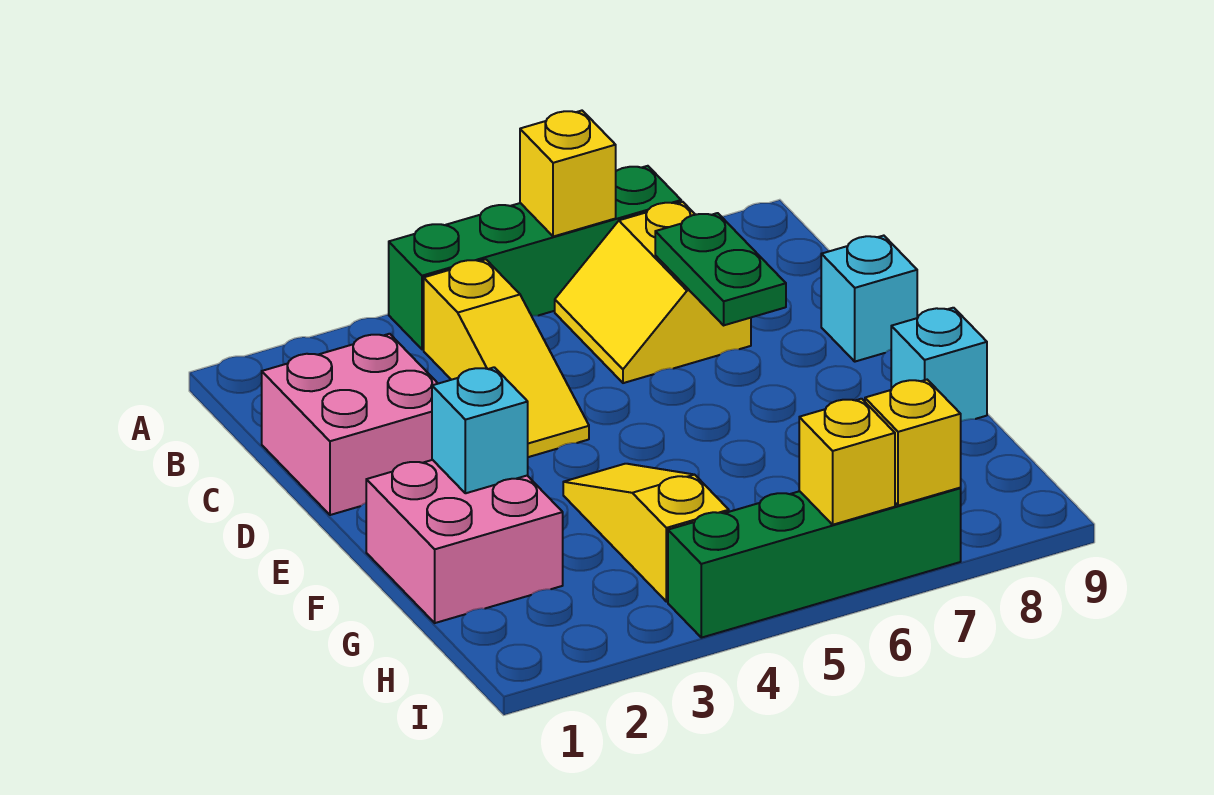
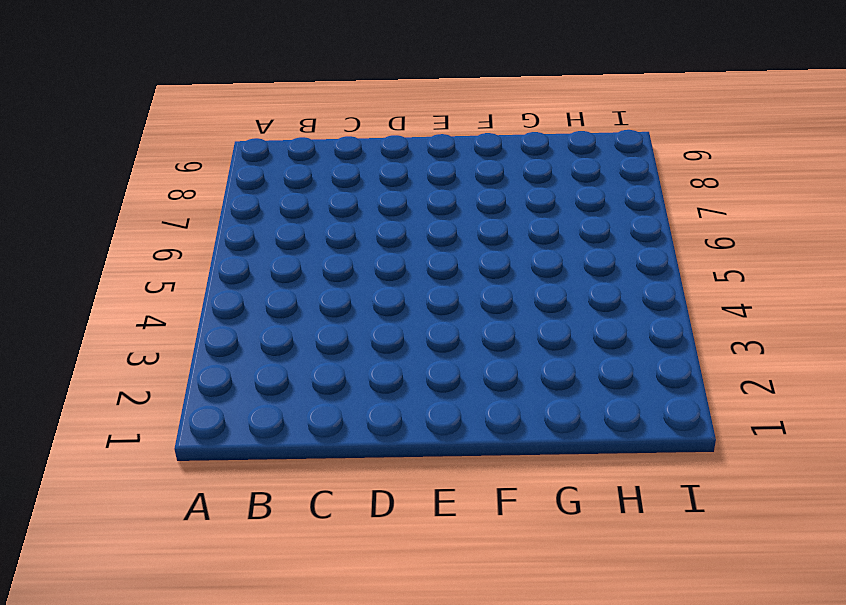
none -> green 1x4 brick [389,166,681,349]
none -> yellow 1x3 slope [424,259,589,457]
none -> yellow 2x2 slope [555,202,751,383]

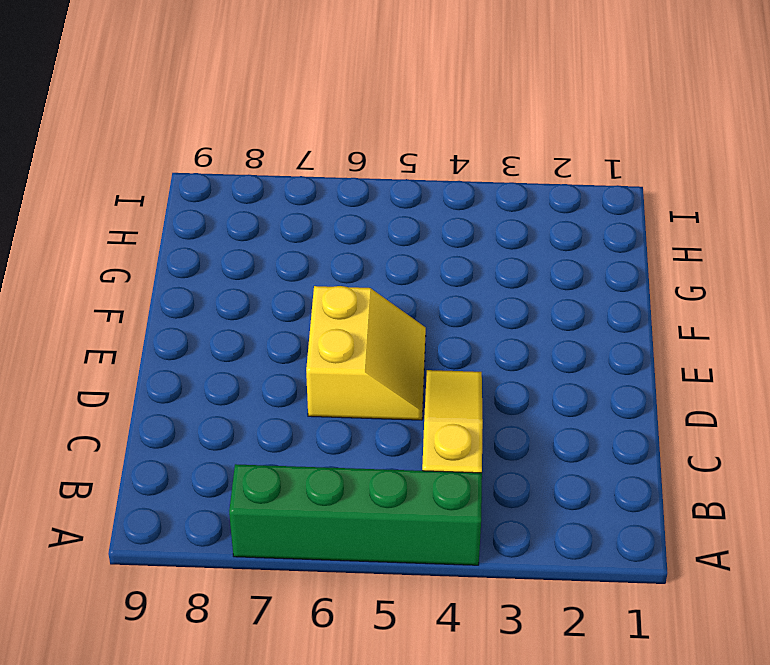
yellow 2x2 slope [306,286,426,420] -> yellow 2x2 slope moved to [555,202,751,383]
none -> pink 2x2 brick [262,334,438,515]
none -> cyan 1x1 brick [821,236,917,362]
none -> pink 2x2 brick [366,460,563,623]

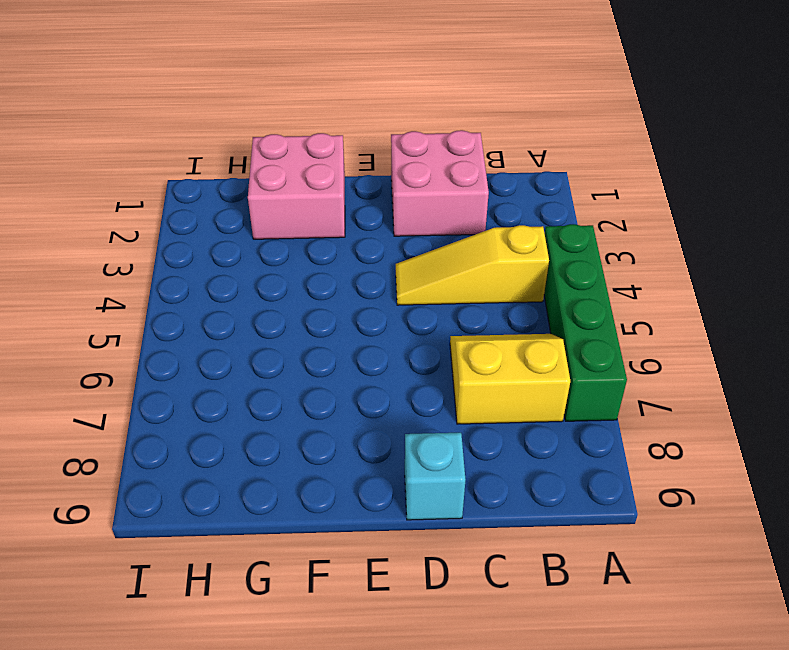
none -> yellow 1x3 slope [563,464,729,602]
none -> cyan 1x1 brick [891,308,987,421]
none -> green 1x4 brick [668,488,961,638]

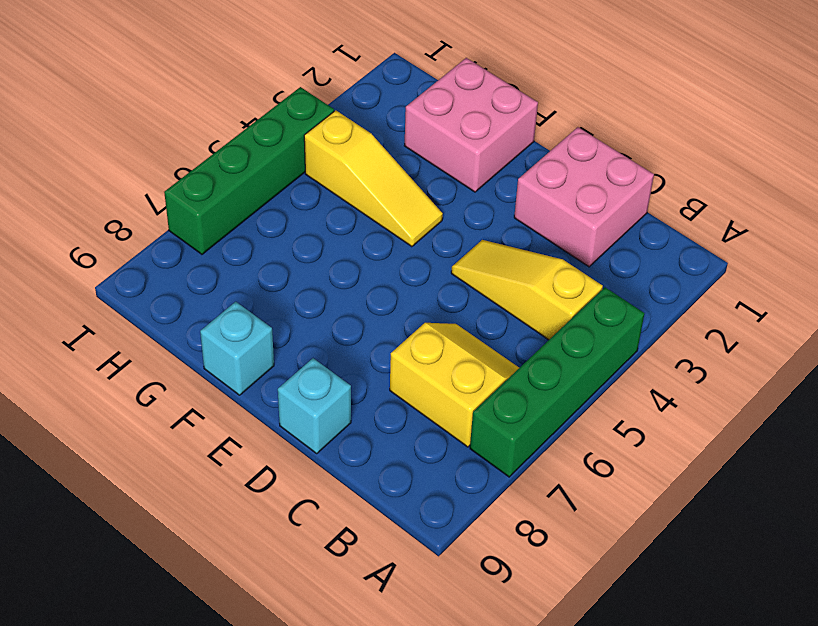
none -> yellow 1x1 brick [520,111,616,237]
none -> green 1x2 plate [655,213,786,325]
none -> cyan 1x1 brick [432,367,528,493]

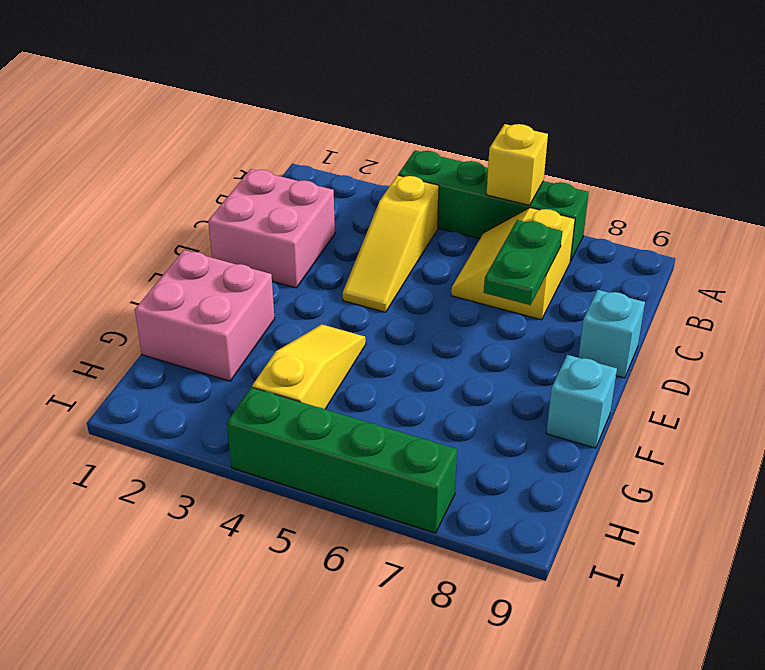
none -> cyan 1x1 brick [432,367,528,493]
none -> yellow 1x1 brick [799,399,895,525]
none -> yellow 1x1 brick [865,380,961,506]

